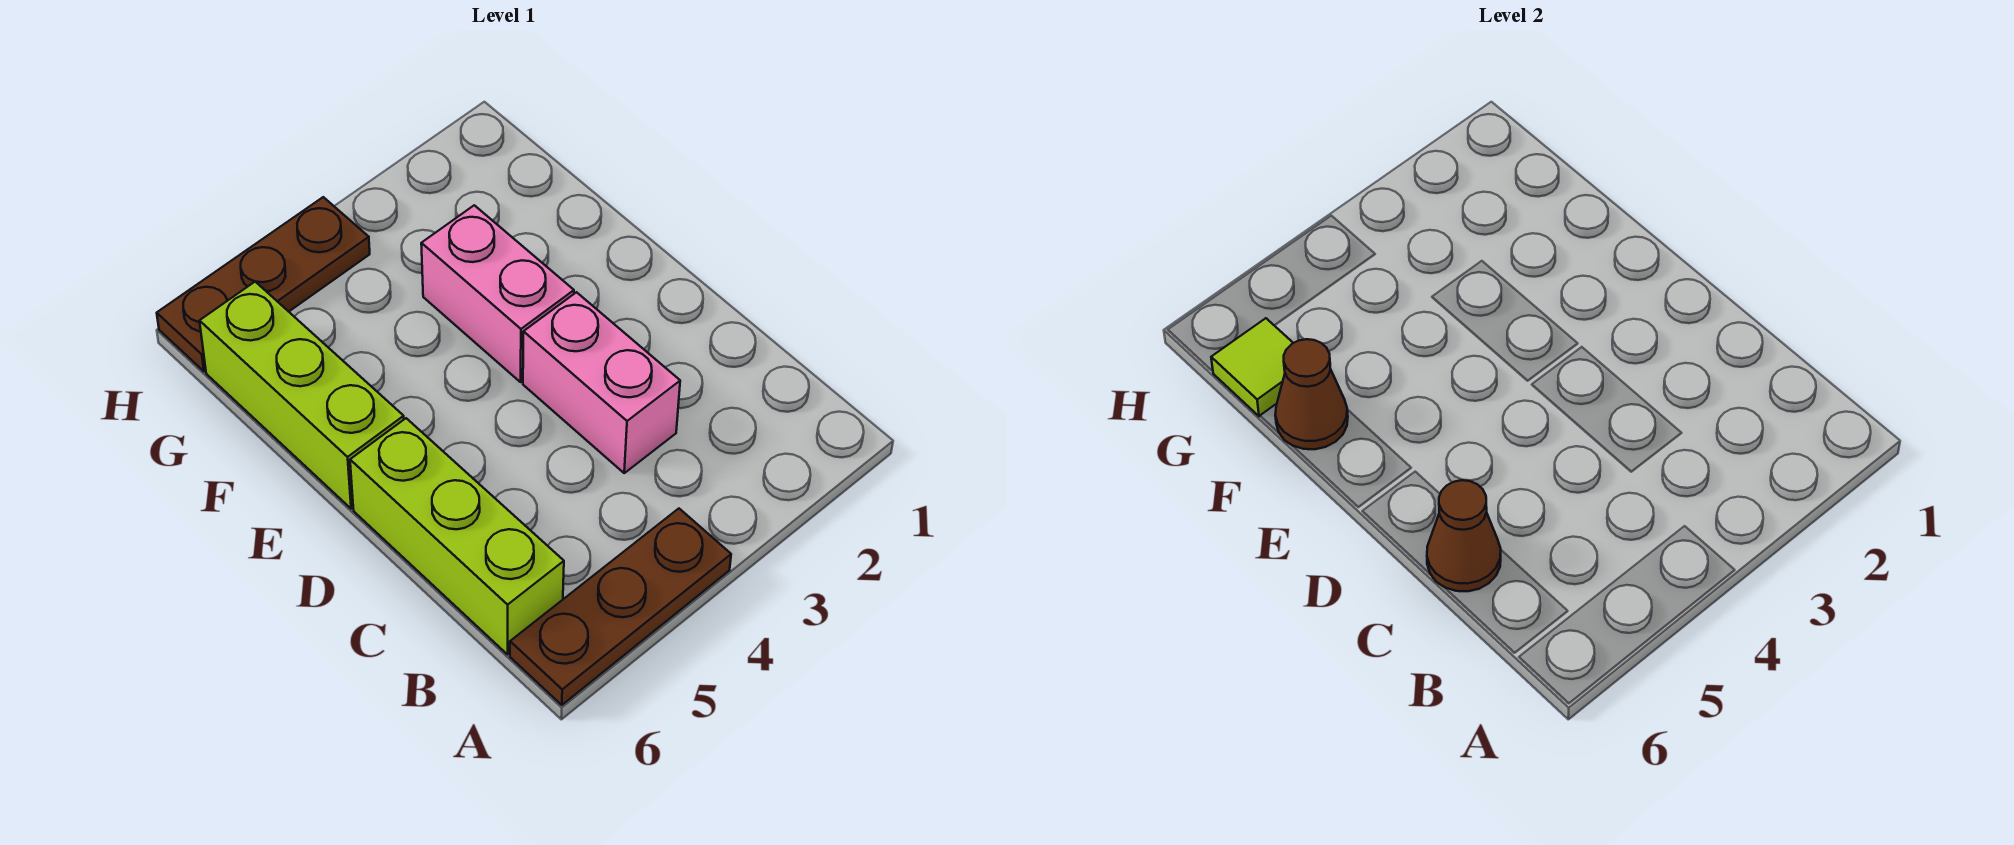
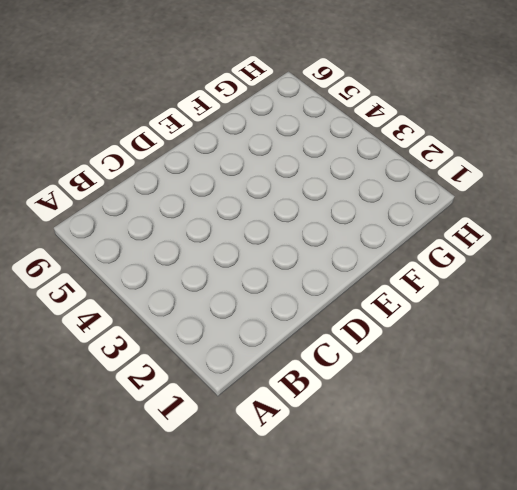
none -> brown 1x3 plate [510,509,731,705]
none -> lime 1x3 brick [350,418,564,654]

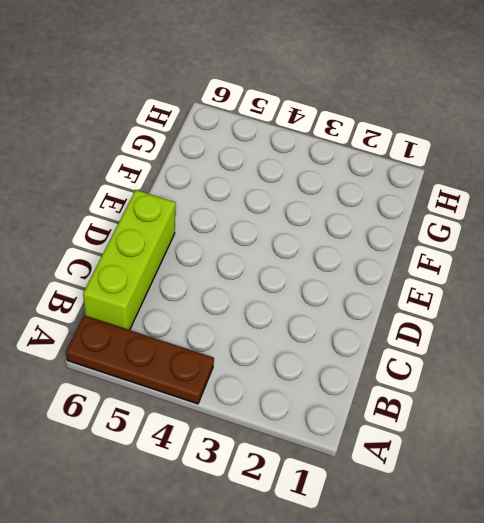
none -> pink 1x2 brick [523,292,680,473]
none -> pink 1x2 brick [421,205,574,382]

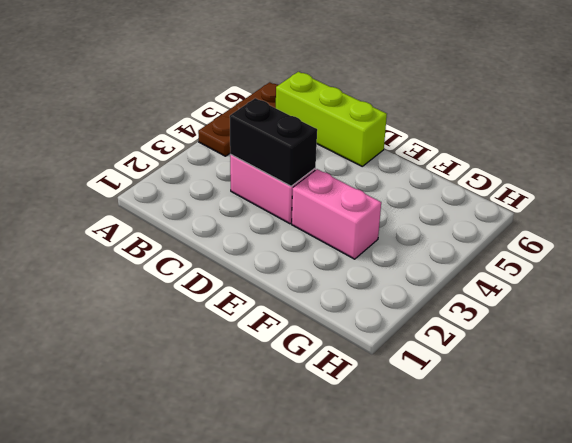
black 1x2 brick [230,98,317,186] -> none
none -> lime 1x3 brick [200,282,404,509]
none -> brown 1x3 plate [157,197,370,371]

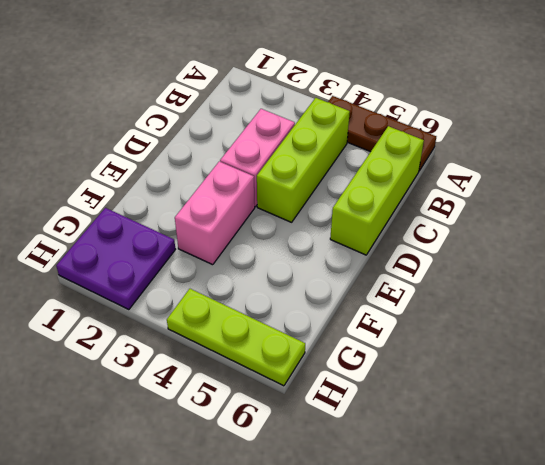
lime 1x3 brick [257,98,350,222] -> lime 1x3 brick moved to [200,282,404,509]
purple 2x2 plate [56,208,176,310] -> none
lime 1x3 plate [167,289,305,386] -> brown 1x3 plate [157,197,370,371]
none -> brown 1x1 cone [1427,480,1501,591]
none -> brown 1x1 cone [1275,339,1348,449]

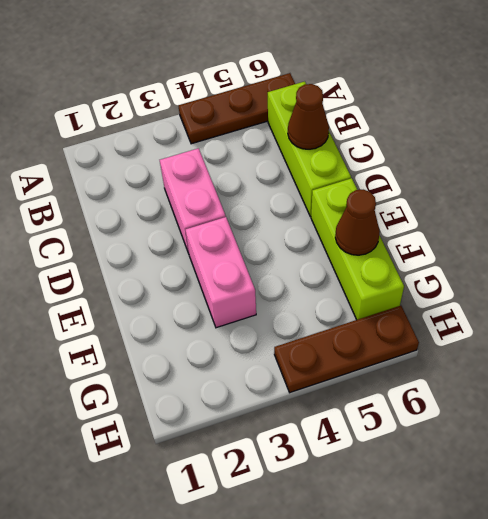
none -> lime 1x1 tile [1211,318,1293,416]

